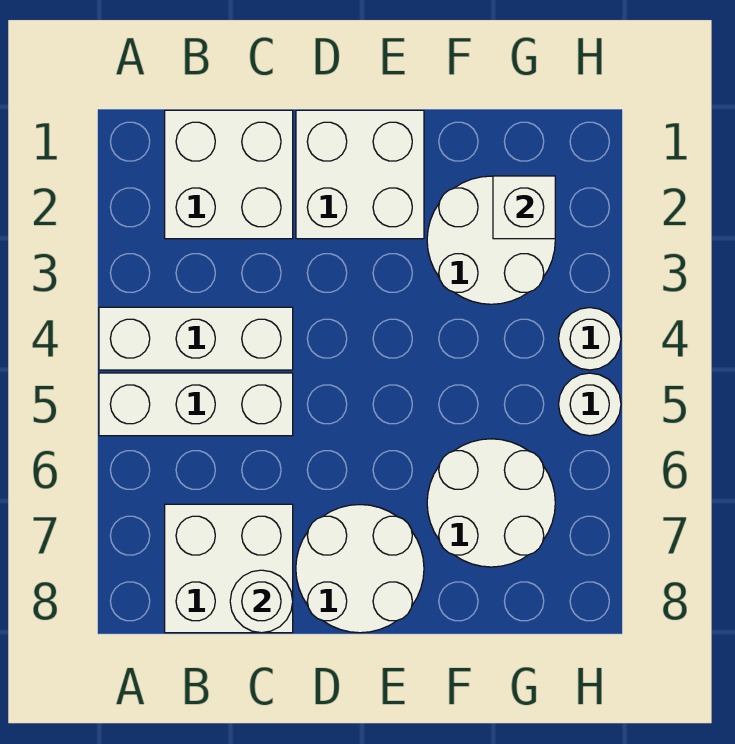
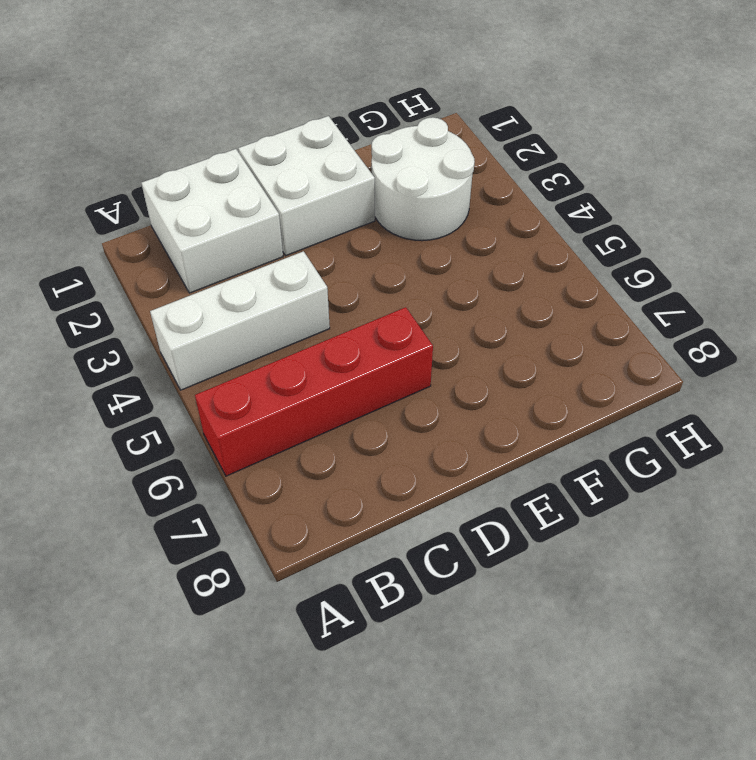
red 1x4 brick [195,307,433,476] -> none
none -> white 1x3 brick [99,373,293,436]
none -> white 2x2 brick [165,504,293,633]
none -> white 2x2 round brick [296,505,424,633]

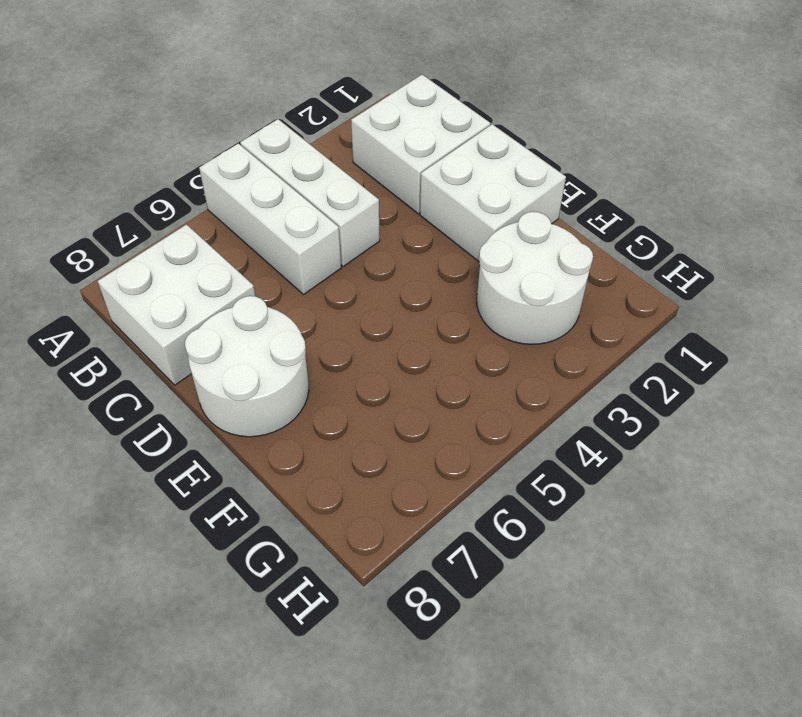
none -> white 2x2 round brick [427,439,555,567]
none -> white 1x1 round brick [559,308,621,370]
none -> white 1x1 round brick [559,373,621,436]

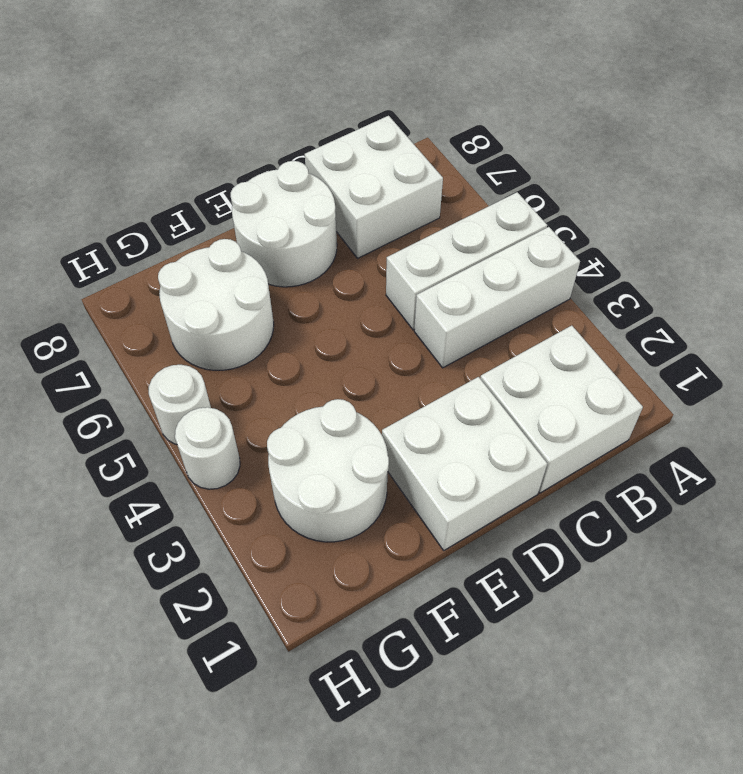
none -> white 1x1 round brick [230,570,293,633]
none -> white 1x1 brick [493,176,555,239]

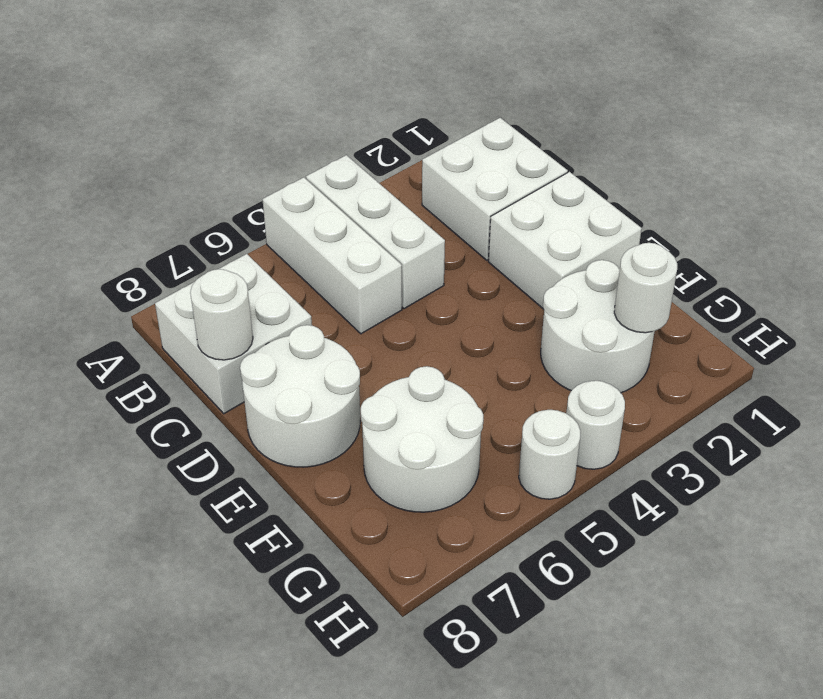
white 1x1 round brick [614,243,677,333] -> white 1x1 brick [493,176,555,239]

